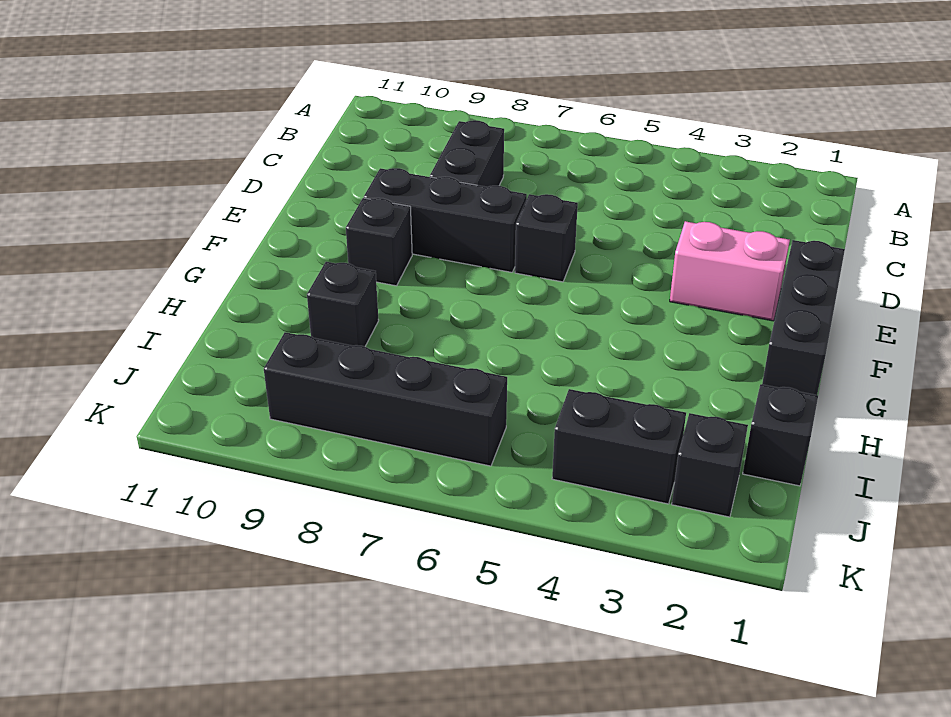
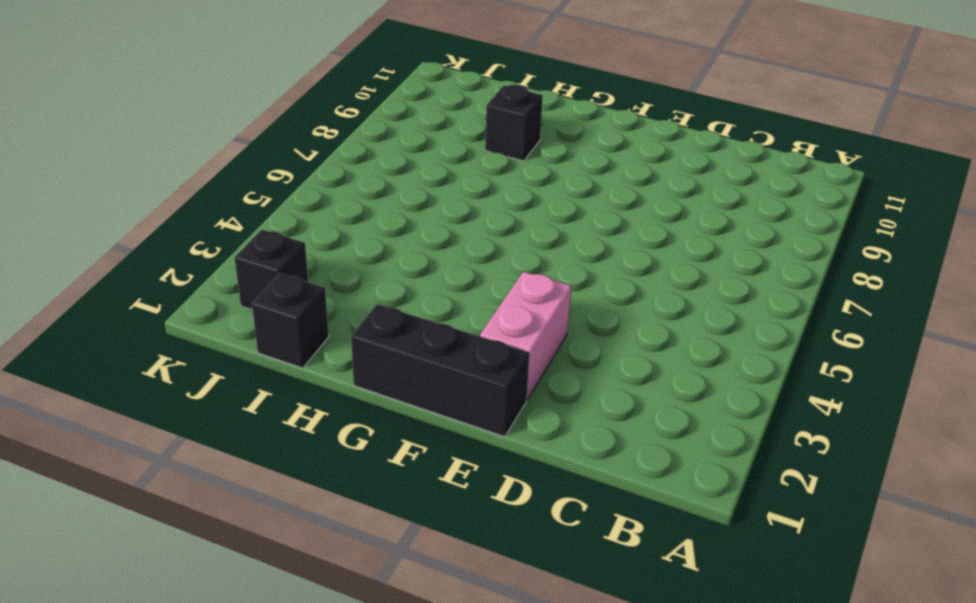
none -> black 1x2 brick [430,120,504,187]
none -> black 1x1 brick [515,194,578,282]

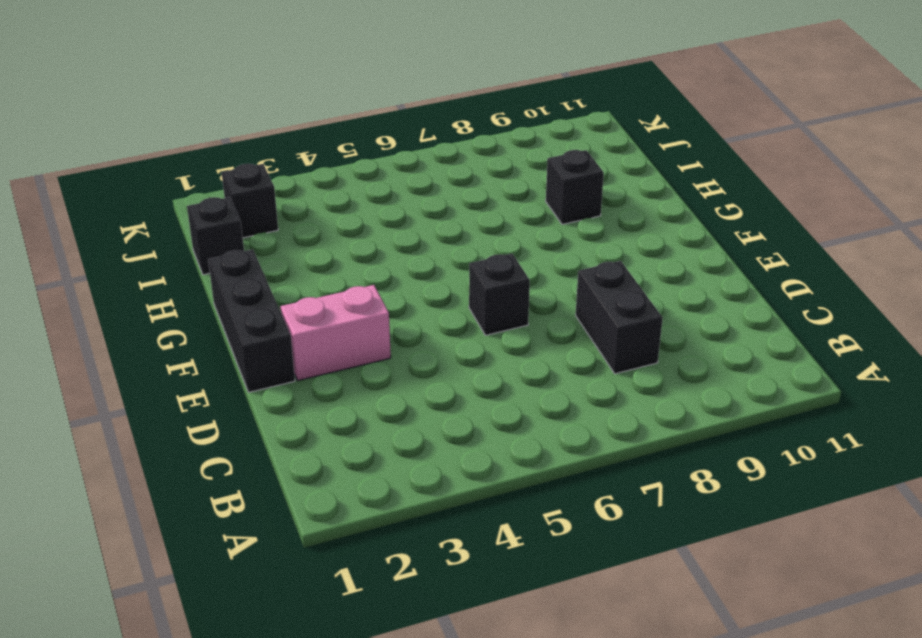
none -> black 1x3 brick [364,168,527,272]
none -> black 1x1 brick [346,198,412,286]

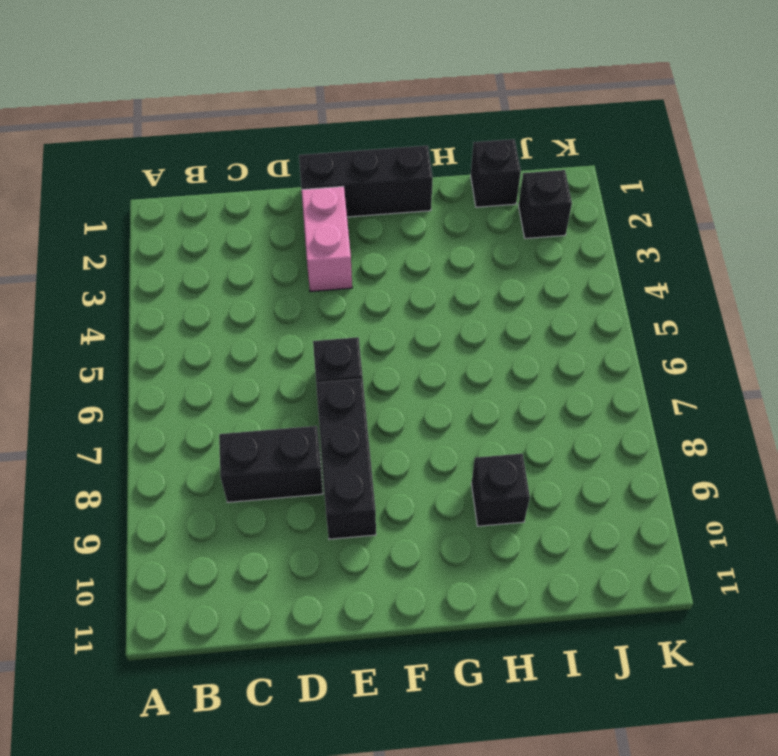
none -> black 1x1 brick [346,198,412,286]
none -> black 1x2 brick [552,389,686,504]

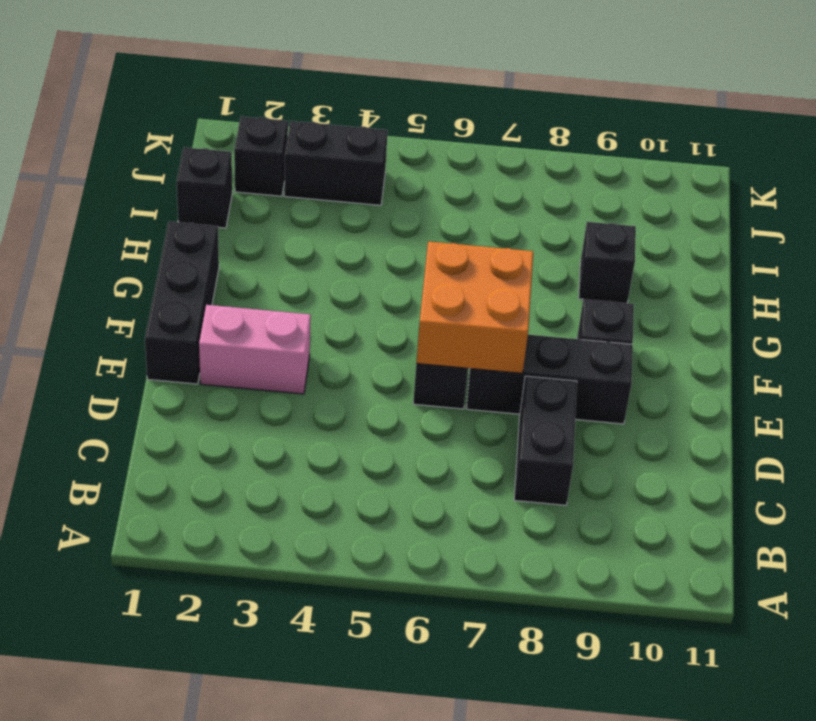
orange 2x2 brick [416,241,533,373] -> none
none -> black 1x4 brick [264,332,507,466]

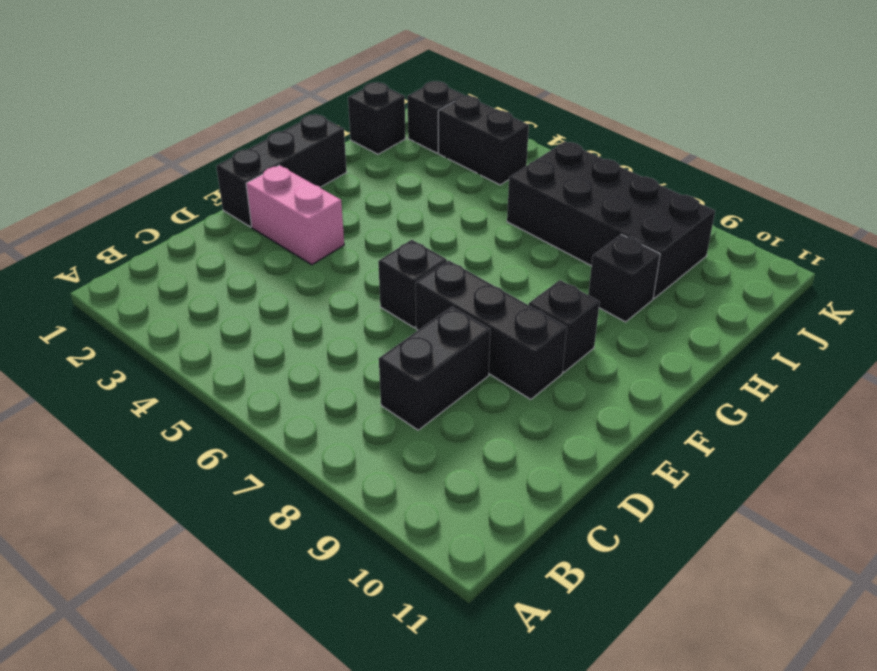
black 2x4 brick [507,142,715,298] -> black 1x4 brick [264,332,507,466]

